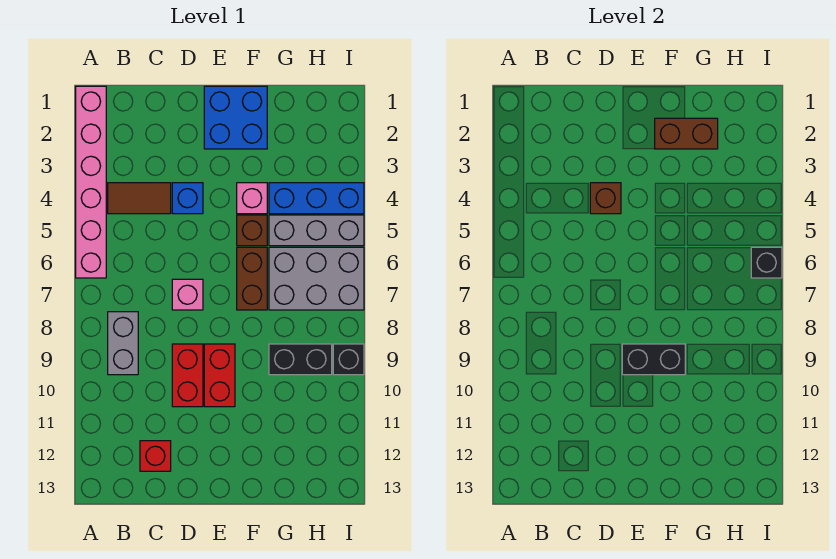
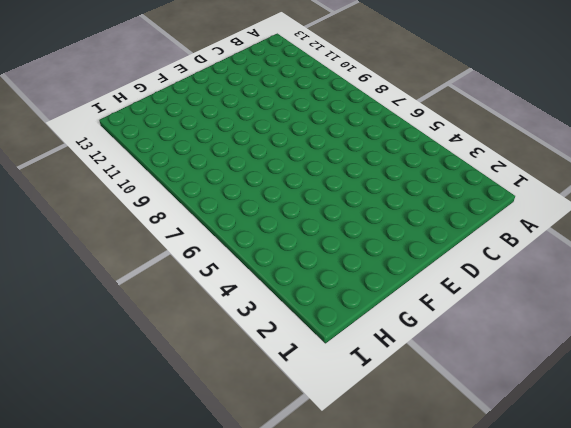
none -> pink 1x6 brick [76,86,106,278]
none -> brown 1x2 tile [108,183,171,214]
none -> grey 1x2 brick [108,312,138,375]

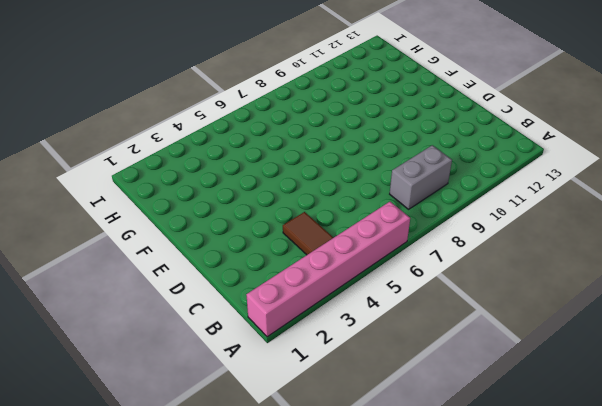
none -> red 1x1 brick [140,441,171,471]
none -> blue 1x1 brick [172,183,203,214]
none -> pink 1x1 brick [172,279,203,310]

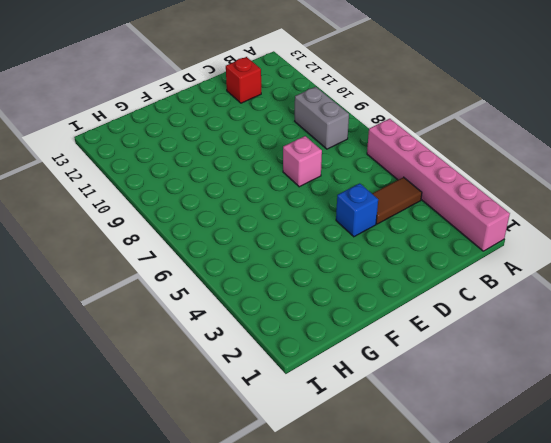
none -> red 1x2 brick [172,344,203,407]
none -> blue 2x2 brick [204,86,267,149]
none -> red 1x2 brick [204,344,235,407]

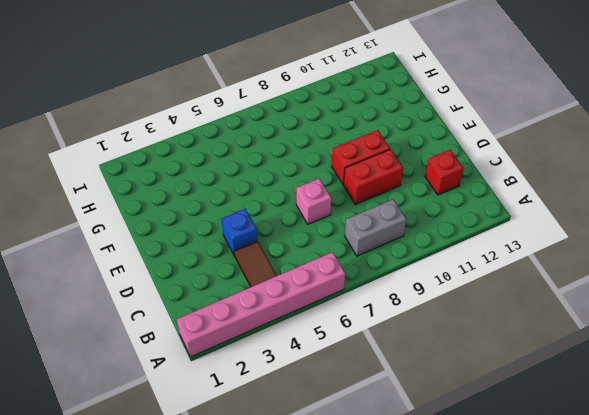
none -> blue 2x2 brick [204,86,267,149]
none -> pink 1x1 brick [237,183,267,214]
none -> brown 1x1 brick [237,215,267,246]

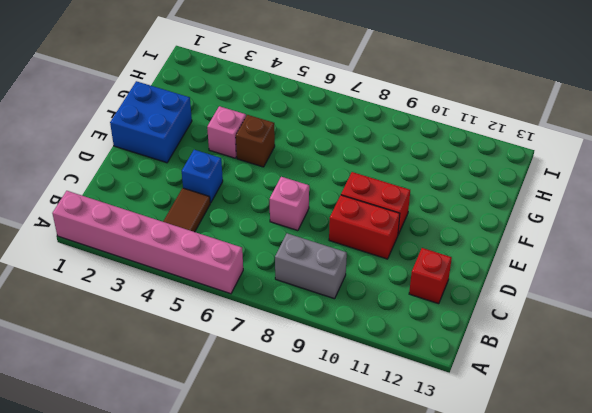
none -> brown 1x2 brick [237,247,267,310]
none -> blue 1x3 brick [269,183,364,214]
none -> grey 1x3 brick [269,215,364,246]

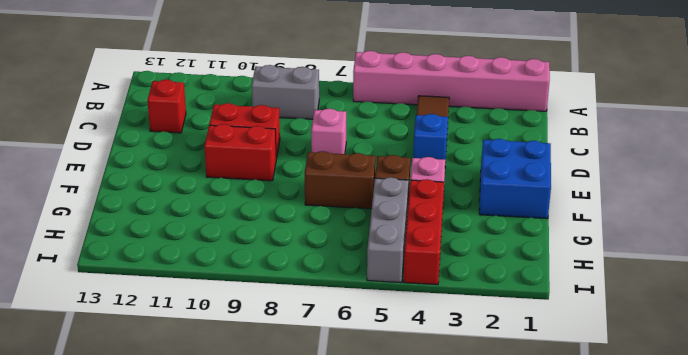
red 1x3 brick [404,179,444,285] -> blue 1x3 brick [269,183,364,214]
none -> grey 2x3 brick [269,247,364,310]
none -> black 1x2 brick [269,344,332,375]
none -> black 1x1 brick [333,344,364,375]

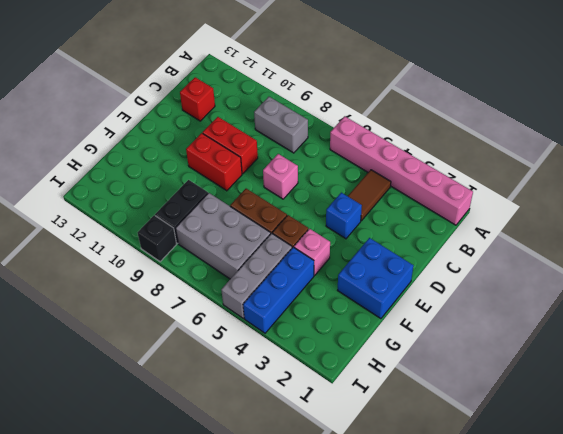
grey 2x3 brick [176,193,271,279] -> grey 2x3 brick turned to [269,247,364,310]
none -> brown 1x1 brick [590,183,621,214]
none -> black 1x2 brick [622,344,685,375]
none -> brown 1x2 brick [655,118,718,149]

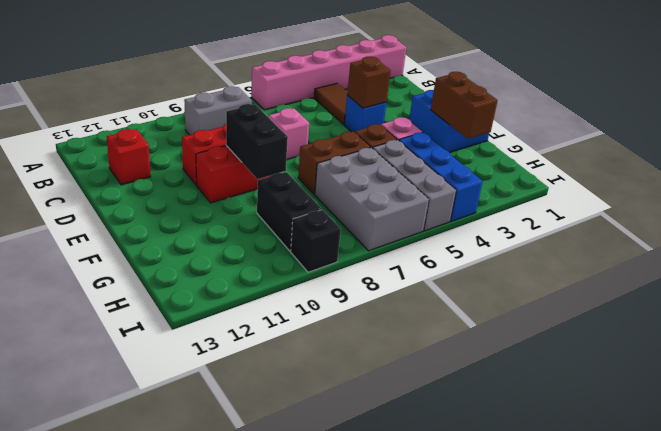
none -> black 1x1 brick [751,247,782,278]

